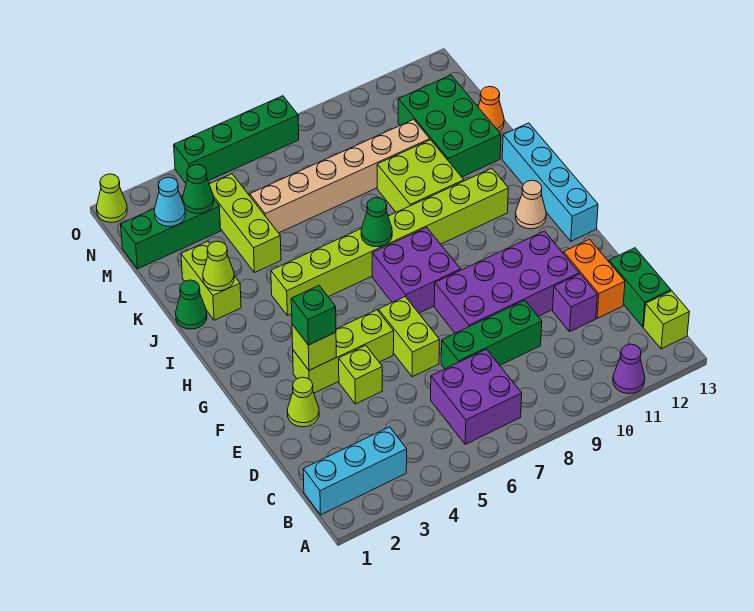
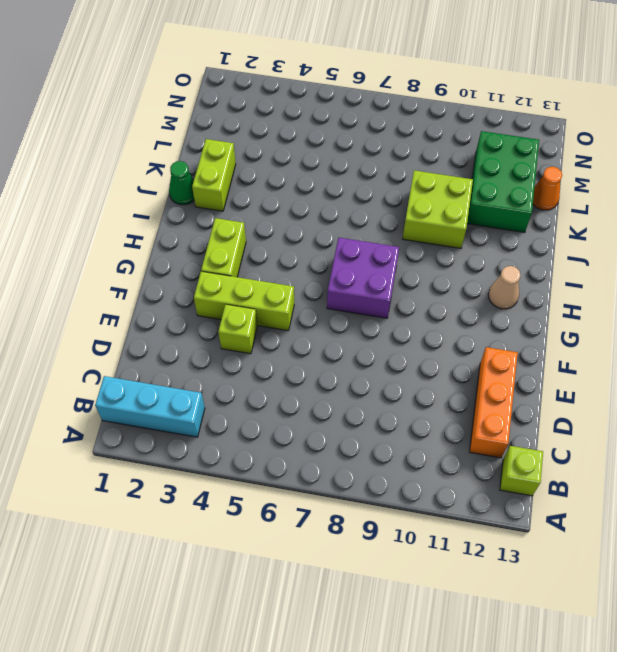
orange 1x3 brick [470,347,518,458] -> orange 1x2 brick [563,239,625,318]
lime 1x2 brick [201,218,246,277] -> lime 1x2 brick moved to [378,297,440,377]
none -> purple 1x1 cone [613,344,645,394]
none -> purple 2x2 brick [431,349,522,444]
none -> green 1x2 brick [609,248,671,327]
none -> green 1x3 brick [441,300,542,369]

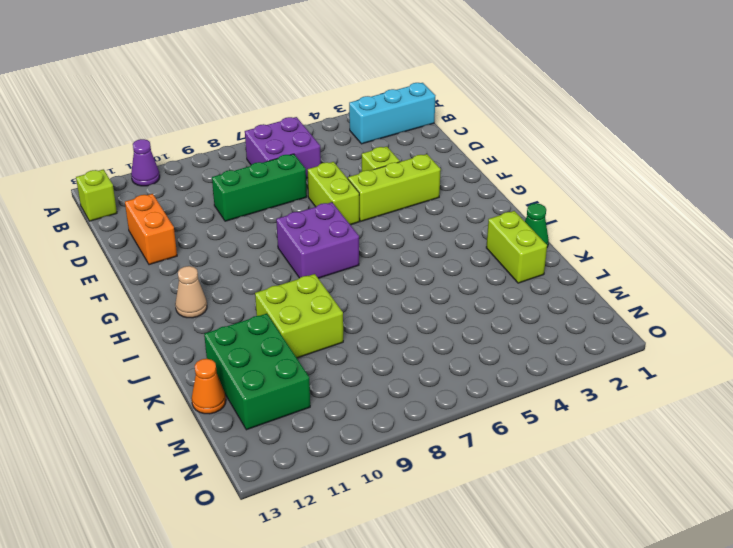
none -> green 1x2 brick [609,248,671,327]
none -> purple 1x1 brick [553,274,597,331]
none -> lime 1x1 cone [287,377,319,427]
none -> purple 2x4 brick [434,231,579,333]

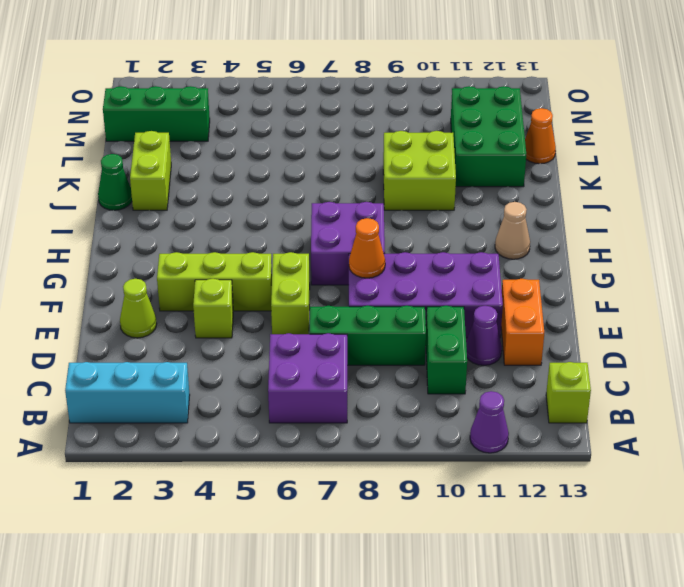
green 1x2 brick [426,306,467,394] -> green 1x2 brick moved to [609,248,671,327]
purple 1x1 cone [466,306,502,365] -> purple 1x1 brick [553,274,597,331]
orange 1x1 cone [349,218,385,278] -> none
none -> cyan 1x4 brick [502,123,598,241]
none -> lime 1x8 brick [271,168,508,316]
none -> lime 1x3 brick [209,174,281,273]
none -> tan 1x6 brick [250,119,430,233]

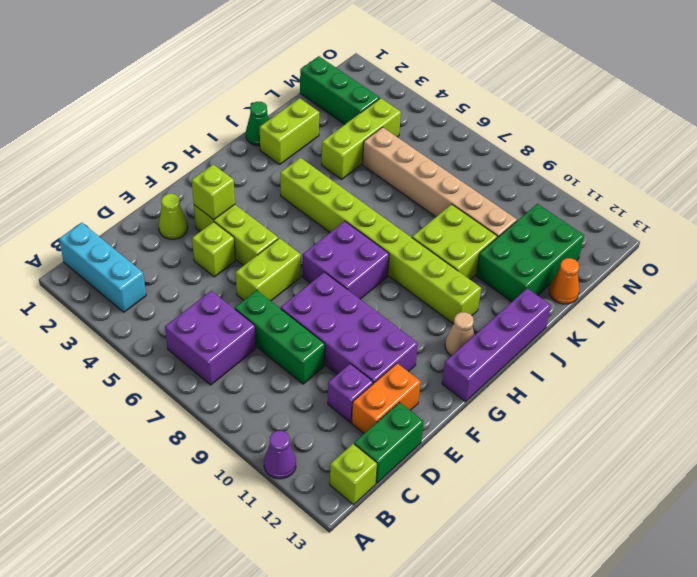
purple 1x4 brick [442,288,551,402] -> cyan 1x4 brick [502,123,598,241]
none -> lime 1x1 cone [97,174,127,222]
none -> green 1x4 brick [174,96,299,183]
none -> green 1x1 cone [361,198,392,247]
none -> lime 1x1 cone [203,241,234,291]

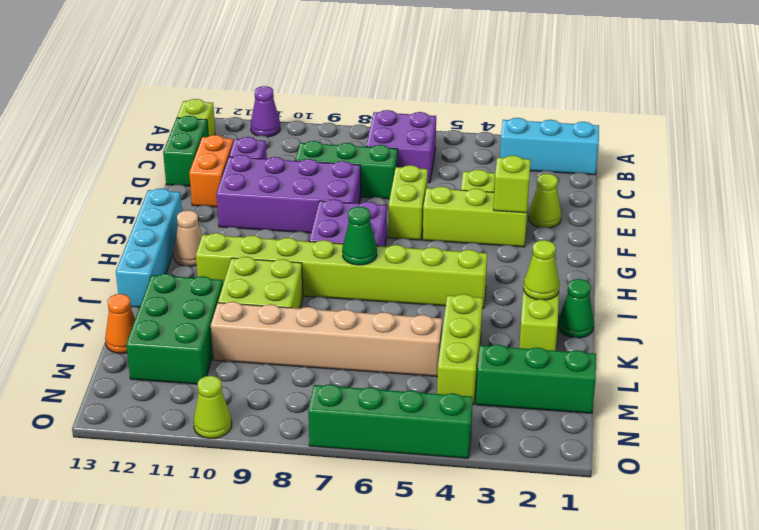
lime 1x1 cone [193,376,232,439] -> lime 1x1 cone moved to [97,174,127,222]
none -> cyan 1x1 cone [154,177,185,226]
none -> green 1x1 cone [183,165,214,214]
none -> green 1x1 brick [291,286,336,345]

